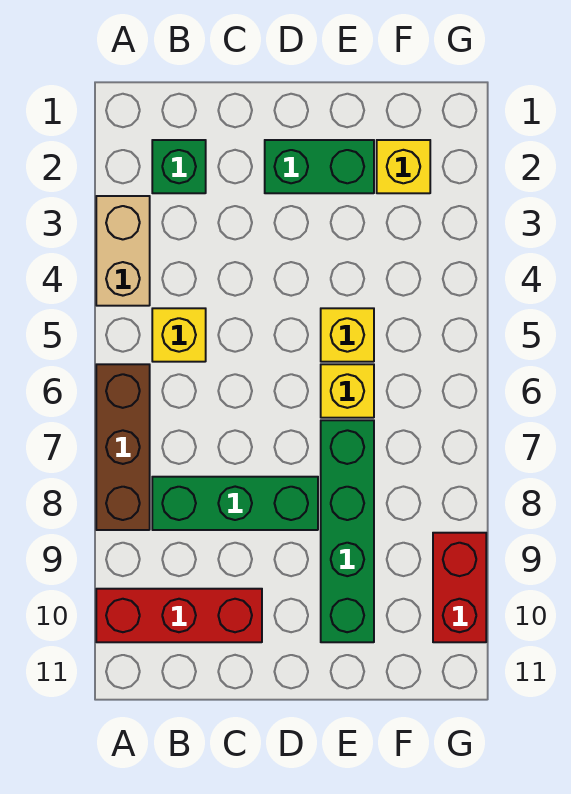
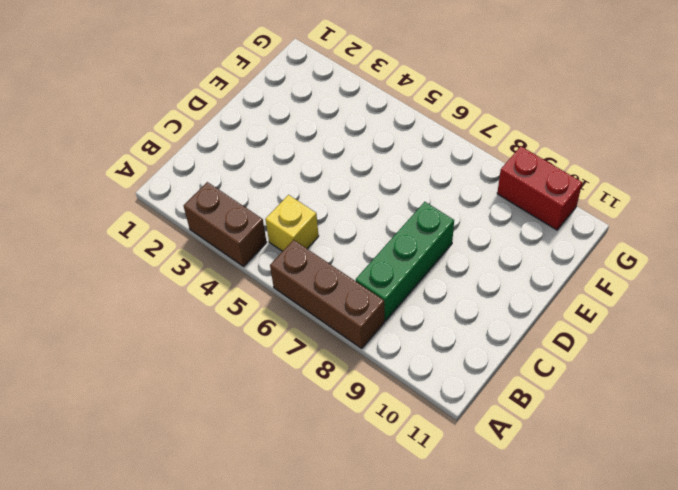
brown 1x2 brick [183,182,267,266] -> tan 1x2 brick [96,196,150,306]
none -> red 1x3 brick [96,589,262,642]
none -> green 1x1 brick [152,140,206,193]
none -> green 1x2 brick [265,140,374,193]

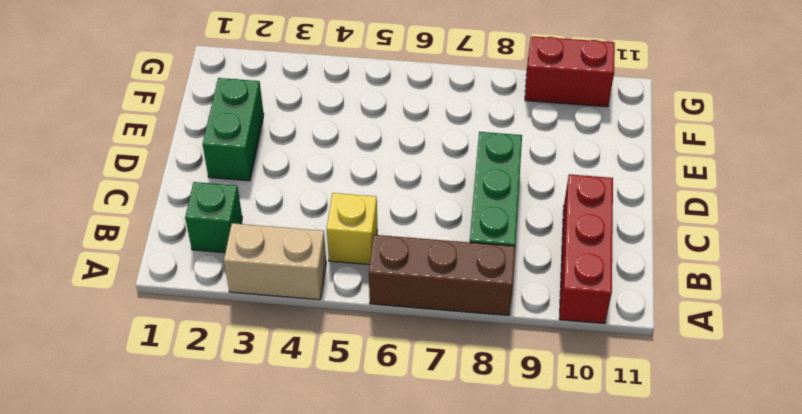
none -> yellow 1x1 brick [321,308,374,362]
none -> yellow 1x1 brick [321,364,374,418]
none -> green 1x4 brick [321,420,374,642]

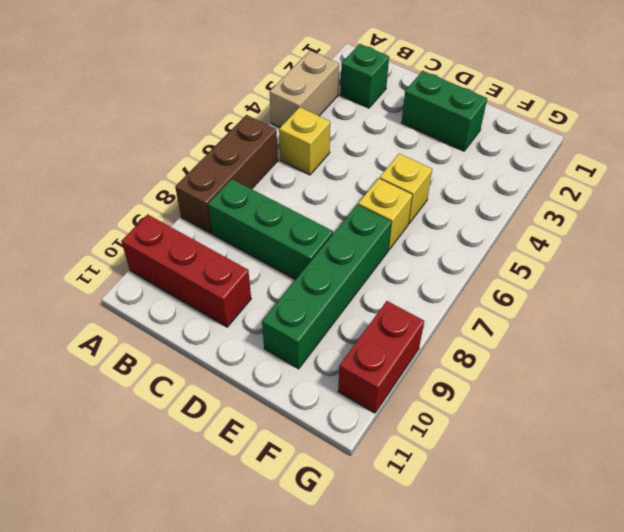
none -> yellow 1x1 brick [377,140,430,193]

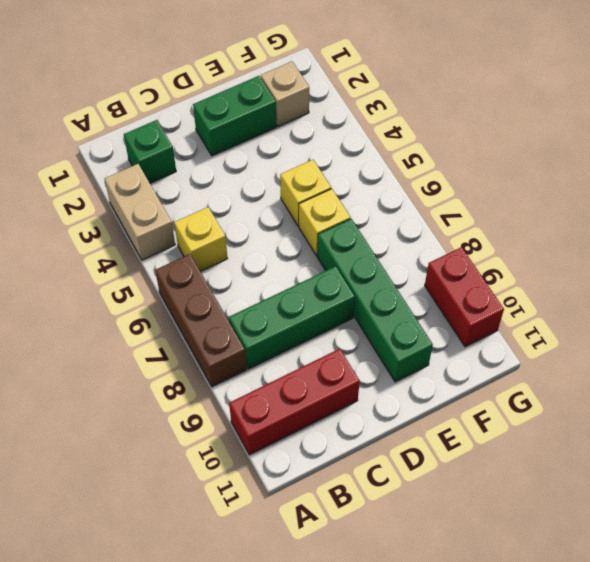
tan 1x1 brick [261,62,309,126] -> yellow 1x1 brick [377,140,430,193]

